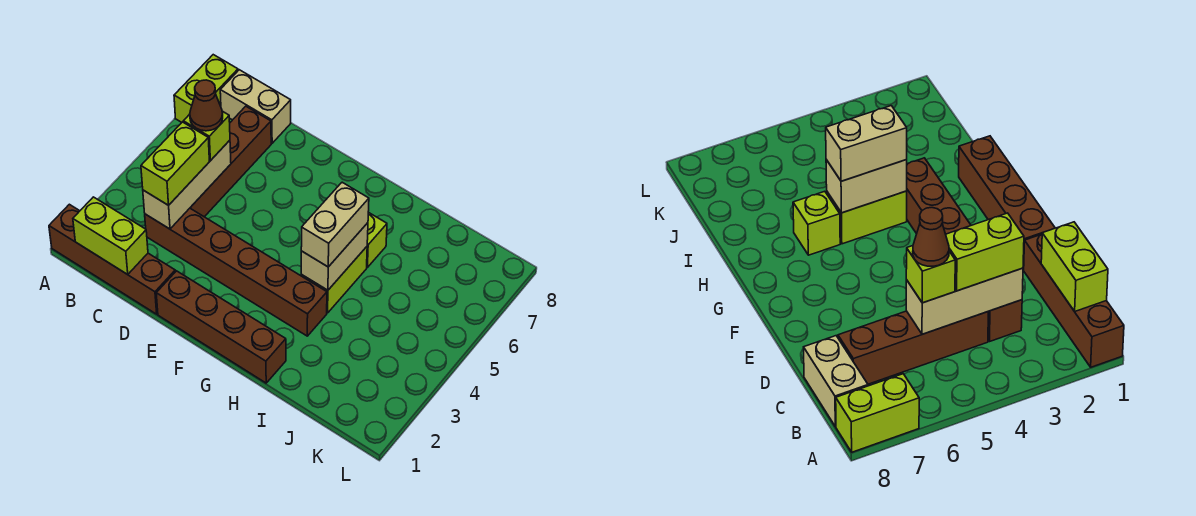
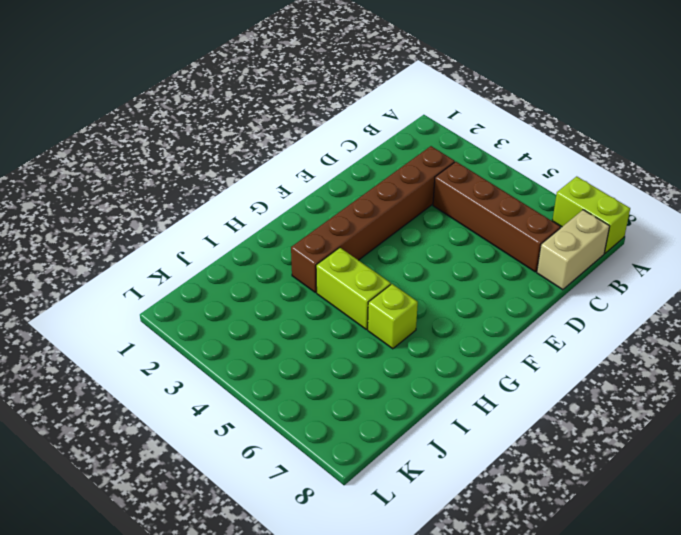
none -> brown 1x4 brick [49,204,175,314]
none -> brown 1x4 brick [156,271,286,383]
none -> lime 1x2 brick [73,197,148,274]

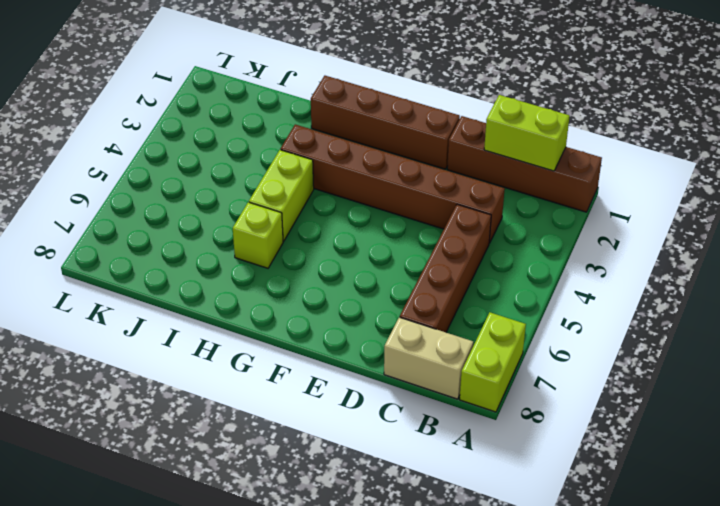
none -> tan 1x3 brick [143,140,231,229]
none -> tan 1x2 brick [301,223,368,290]
none -> lime 1x2 brick [141,122,209,205]

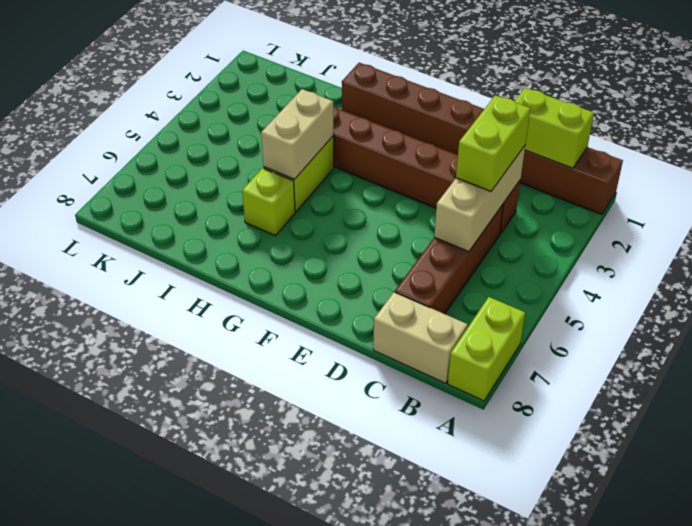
none -> lime 1x1 brick [183,111,230,161]
none -> tan 1x2 brick [301,182,369,267]
none -> brown 1x1 cone [190,80,223,131]

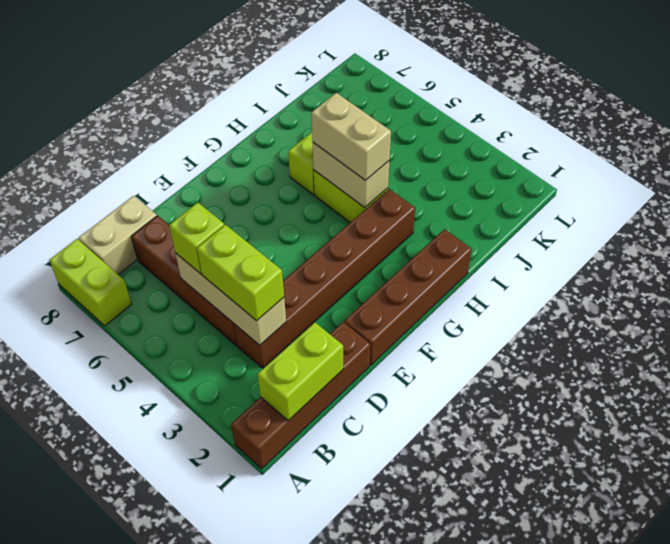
none -> brown 1x1 cone [190,80,223,131]

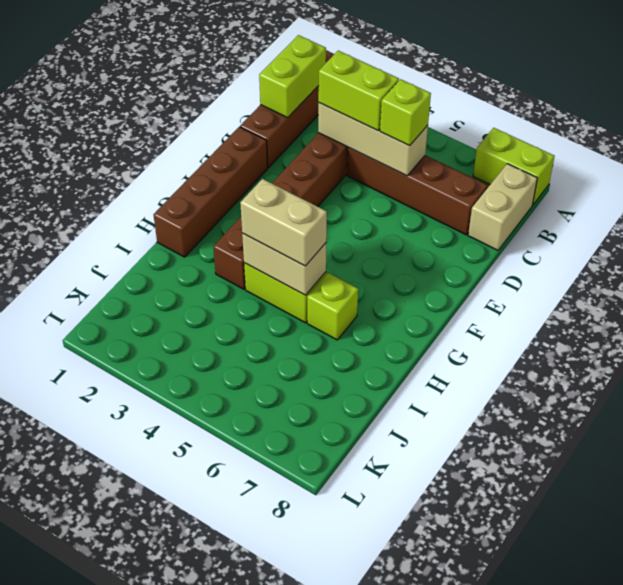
none -> brown 1x1 cone [190,80,223,131]

